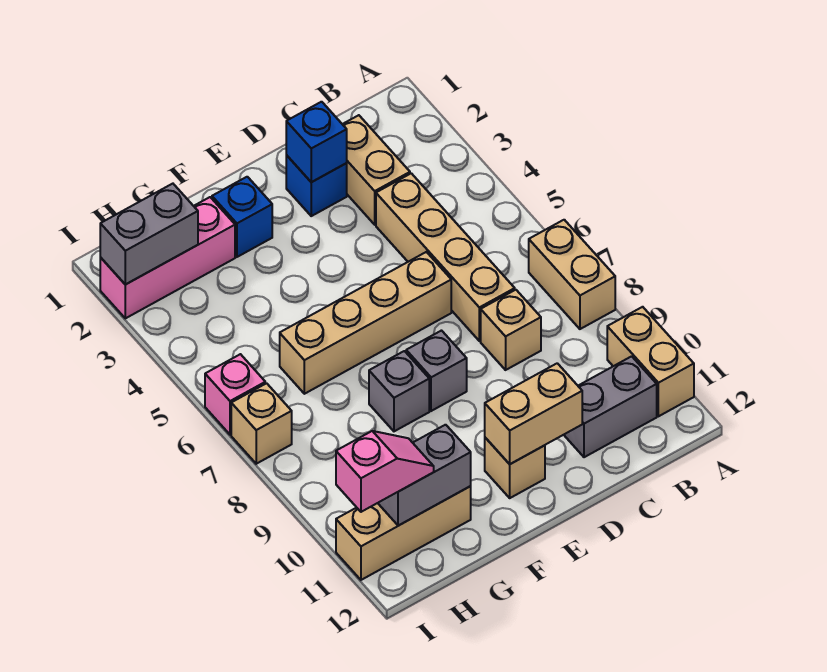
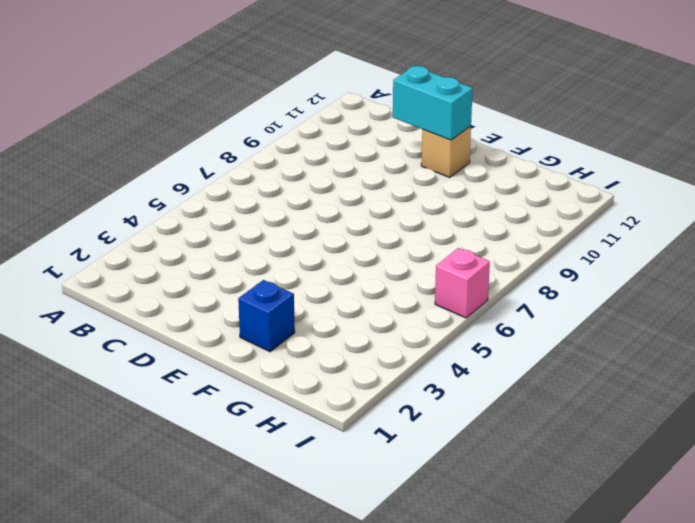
cyan 1x2 brick [393,66,473,140] -> tan 1x2 brick [485,363,582,464]
none -> tan 1x2 brick [529,220,615,329]
none -> tan 1x2 brick [607,307,694,416]
none -> grey 1x2 brick [564,356,657,457]

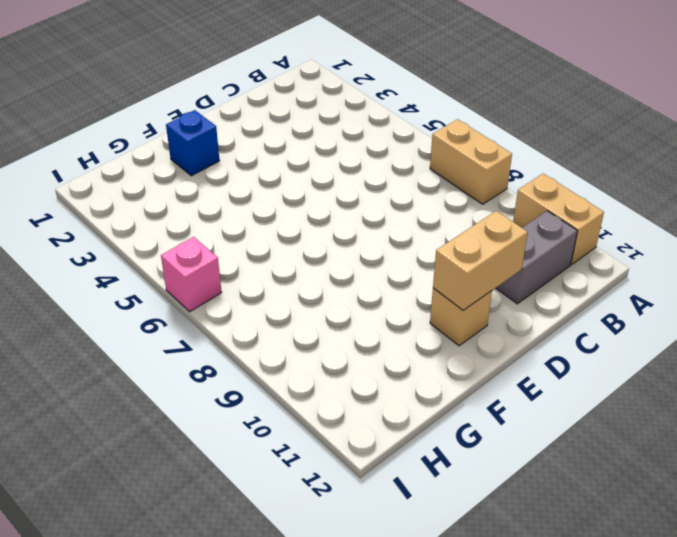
none -> tan 1x2 brick [343,115,410,225]
none -> tan 1x4 brick [376,173,515,341]
none -> tan 1x1 brick [481,290,541,370]

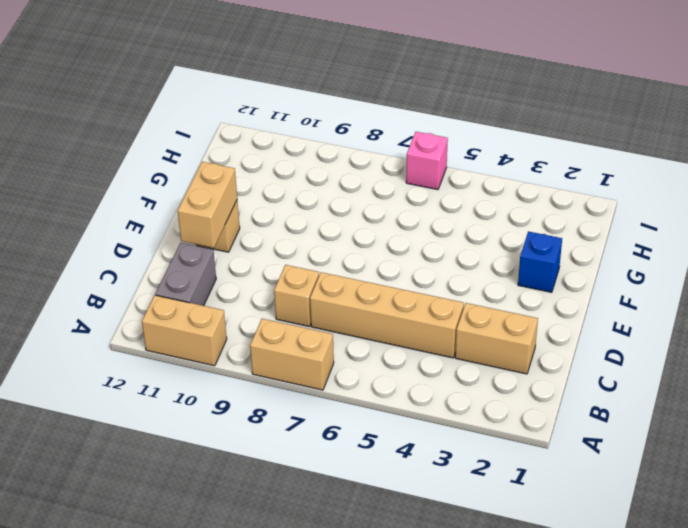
none -> blue 1x1 brick [286,155,347,216]
none -> tan 1x4 brick [280,252,451,394]
none -> grey 1x1 brick [406,331,467,411]

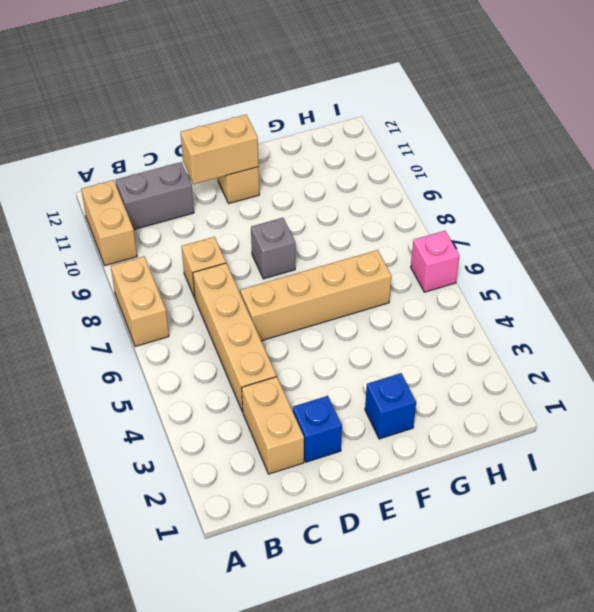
none -> grey 1x1 brick [369,351,429,431]
none -> pink 1x3 brick [100,197,235,318]
none -> tan 1x3 brick [336,486,471,580]

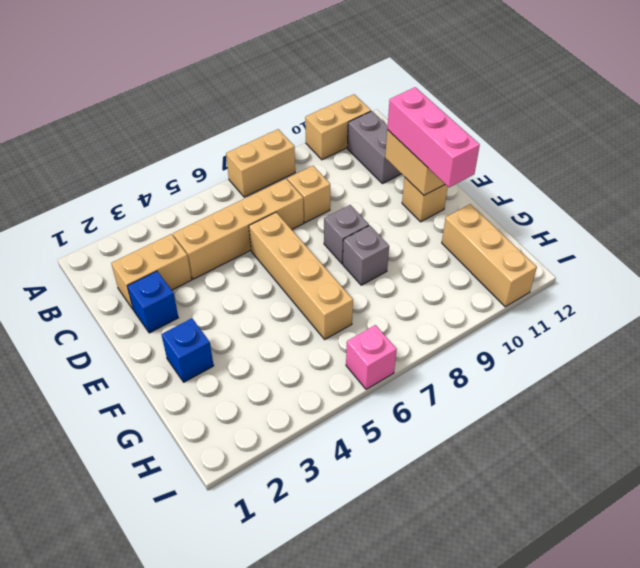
pink 1x3 brick [387,87,480,187] -> pink 1x3 brick moved to [100,197,235,318]
none -> tan 1x1 brick [231,383,292,464]
none -> blue 1x1 brick [286,102,347,182]
none -> grey 1x2 brick [378,425,471,526]

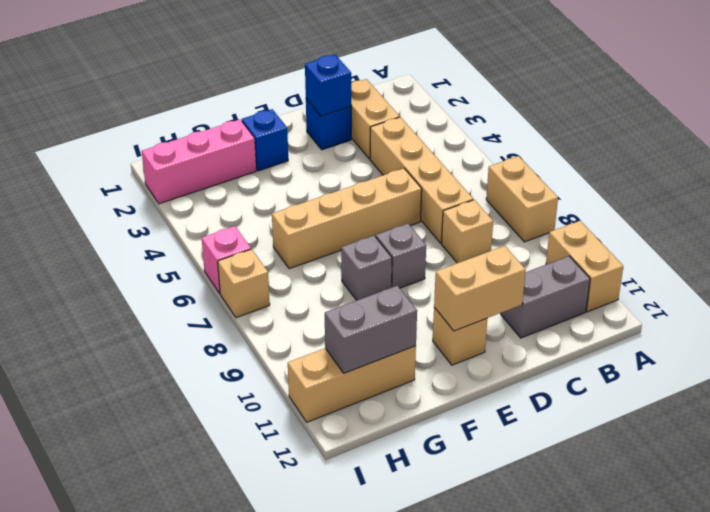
none -> grey 1x2 brick [100,184,198,285]
none -> pink 1x2 slope [336,431,434,512]

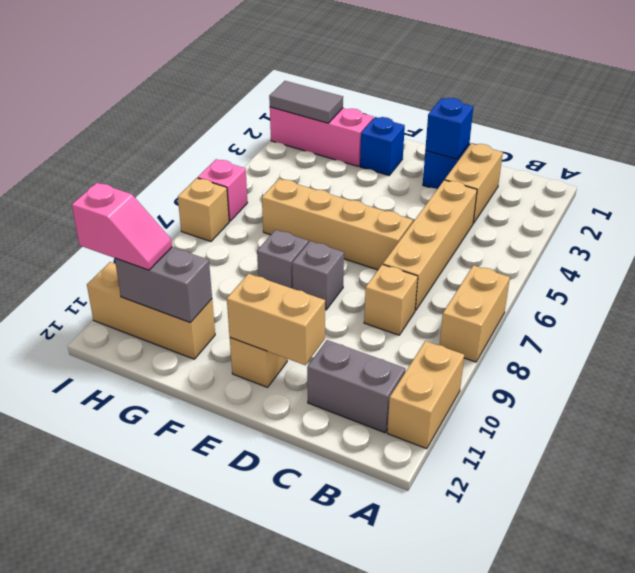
grey 1x2 tile [269,81,343,123] -> grey 1x2 brick [100,184,198,285]

